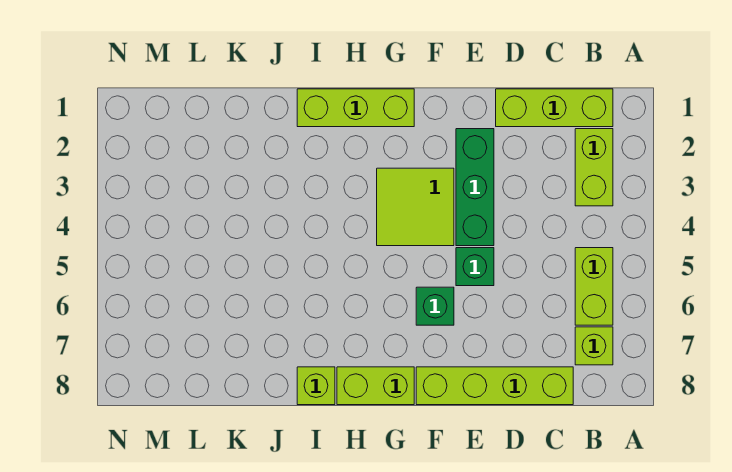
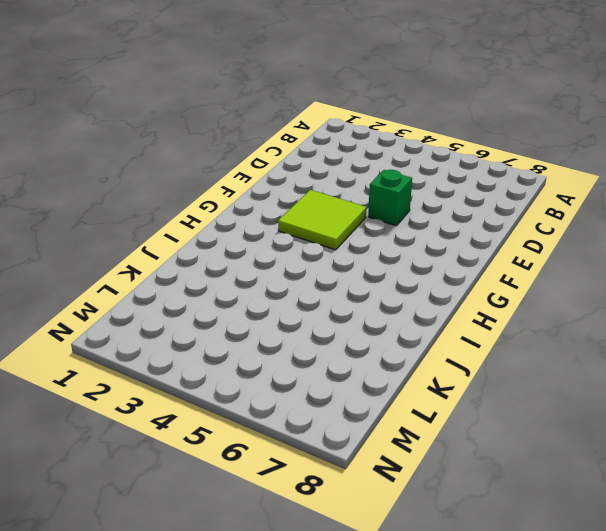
none -> lime 1x3 brick [496,89,613,127]
none -> lime 1x2 brick [575,129,613,206]
none -> lime 1x2 brick [575,248,613,325]

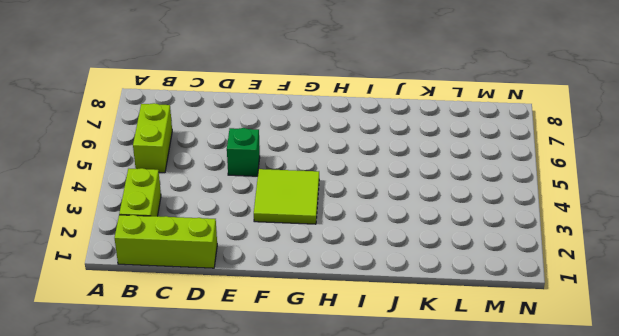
none -> lime 1x1 brick [575,327,613,365]
none -> lime 1x4 brick [416,367,573,405]
none -> green 1x3 brick [456,129,494,246]

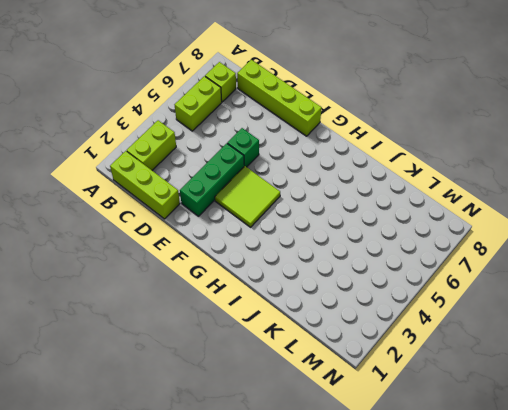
none -> green 1x1 brick [416,287,454,325]
none -> lime 1x3 brick [297,89,414,127]
none -> lime 1x2 brick [337,367,414,405]

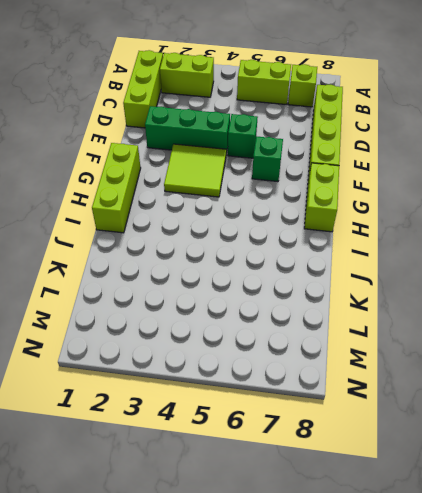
none -> lime 1x1 brick [297,367,335,405]

